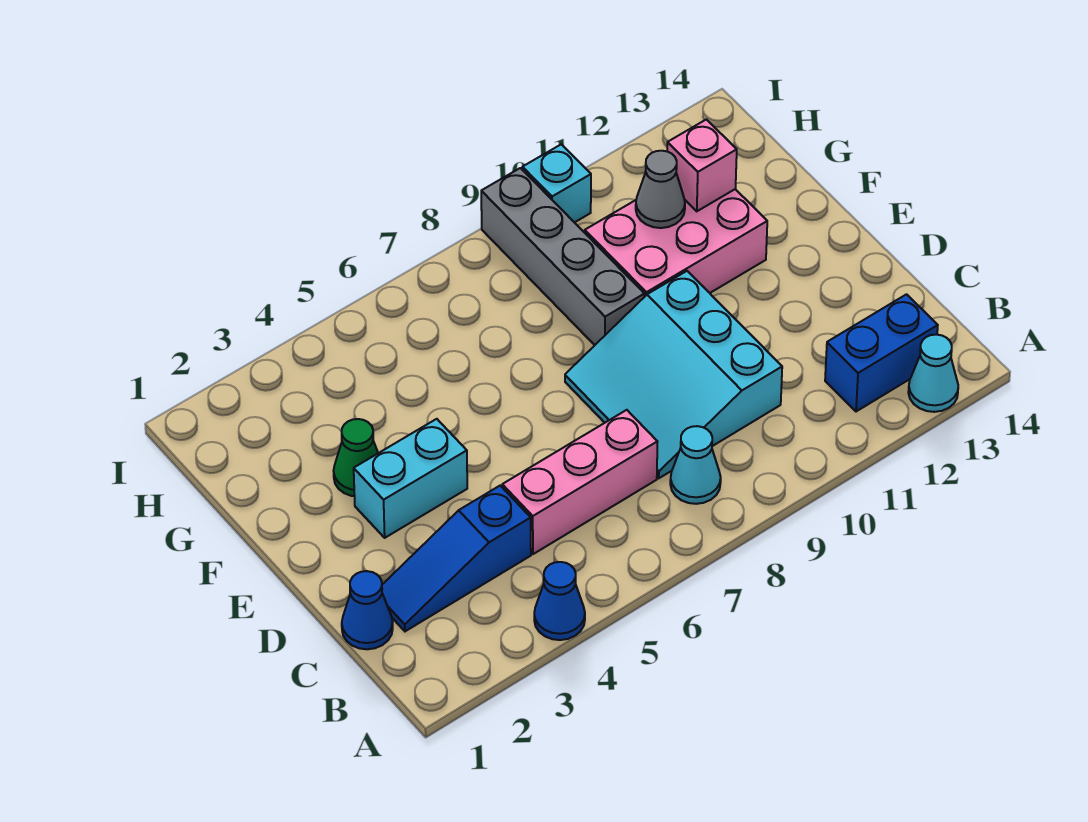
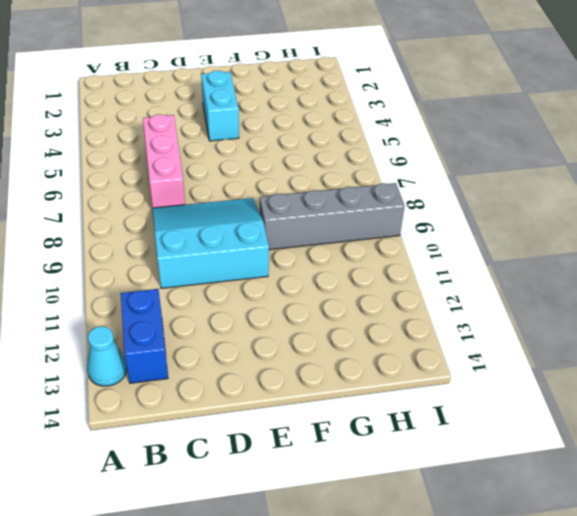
none -> blue 1x1 cone [534,562,585,640]
none -> cyan 1x1 cone [670,426,721,504]
none -> blue 1x1 cone [342,571,393,649]

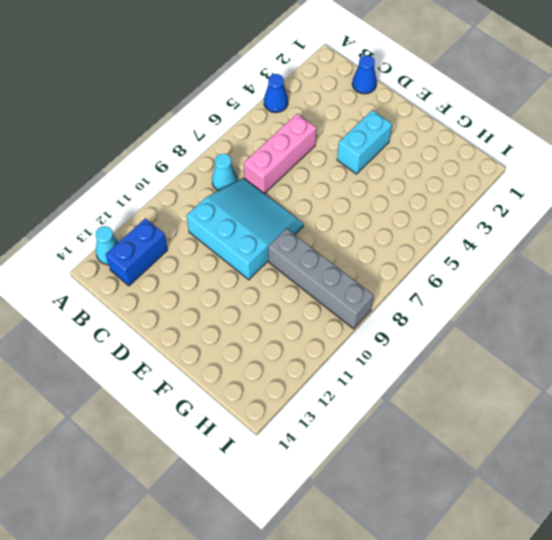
none -> blue 1x3 slope [382,486,531,631]
none -> green 1x1 cone [334,419,378,496]
none -> pink 2x3 brick [585,189,767,297]

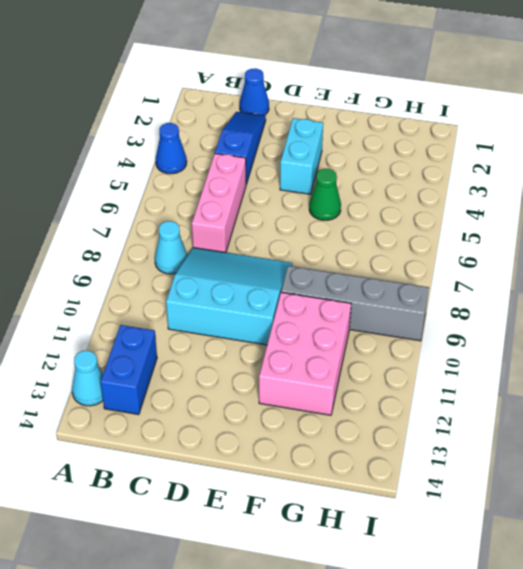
green 1x1 cone [309,169,341,220] -> green 1x1 cone moved to [334,419,378,496]
none -> cyan 1x1 brick [522,144,591,223]
none -> grey 1x1 cone [636,151,685,228]
none -> pink 1x1 brick [667,119,737,211]

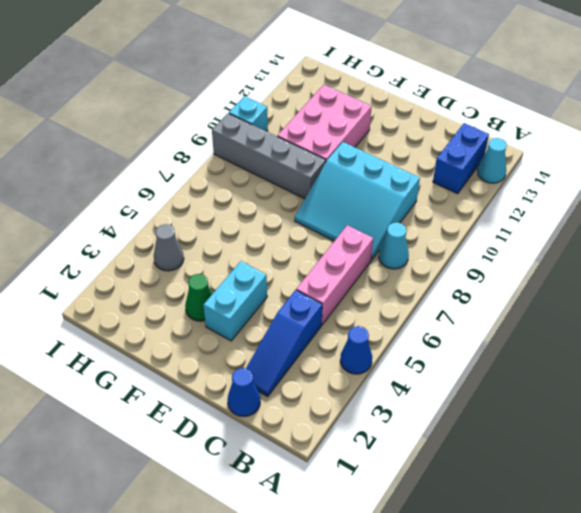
grey 1x1 cone [154,224,184,271] -> grey 1x1 cone moved to [636,151,685,228]
none -> pink 1x1 brick [667,119,737,211]

